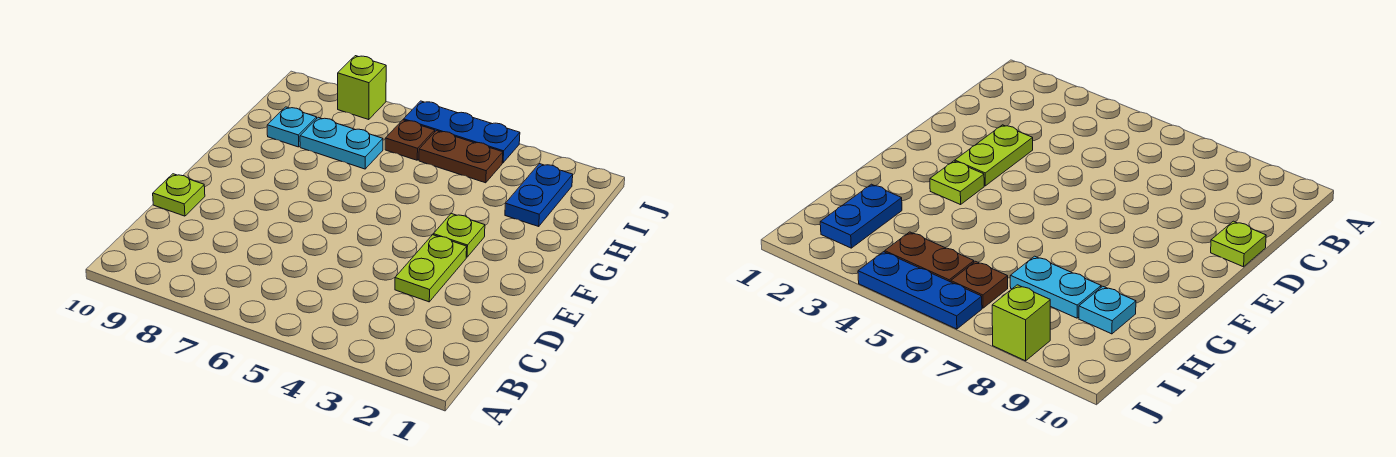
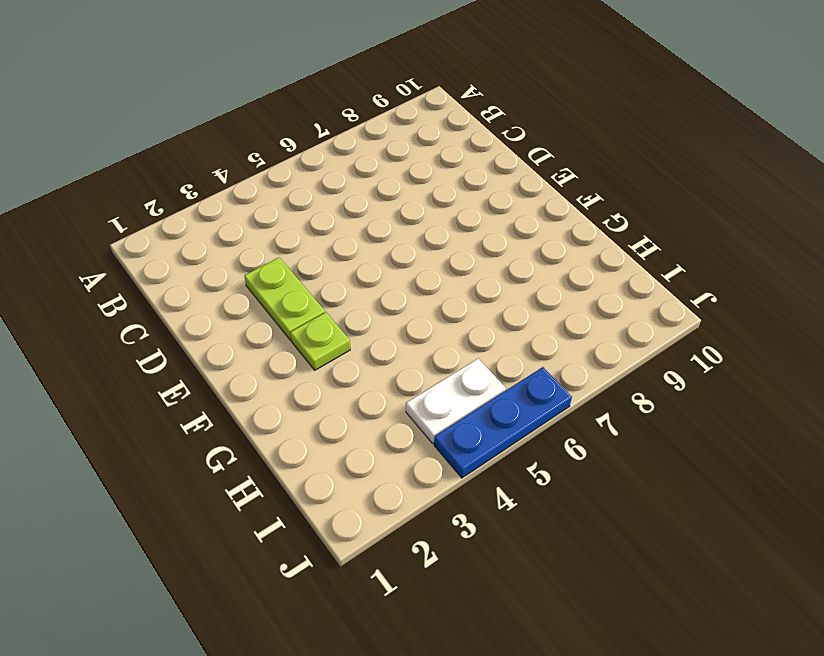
white 1x2 plate [406,359,506,443] -> brown 1x2 plate [419,131,503,183]
none -> lime 1x1 plate [153,174,205,216]
none -> blue 1x2 plate [505,164,573,226]

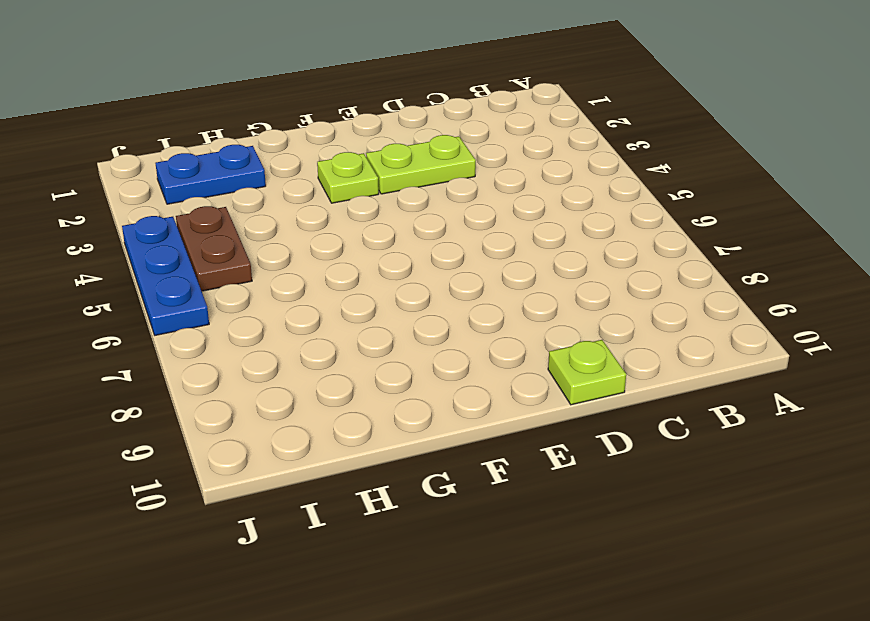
none -> cyan 1x2 plate [300,117,383,169]
none -> cyan 1x1 plate [267,107,317,147]

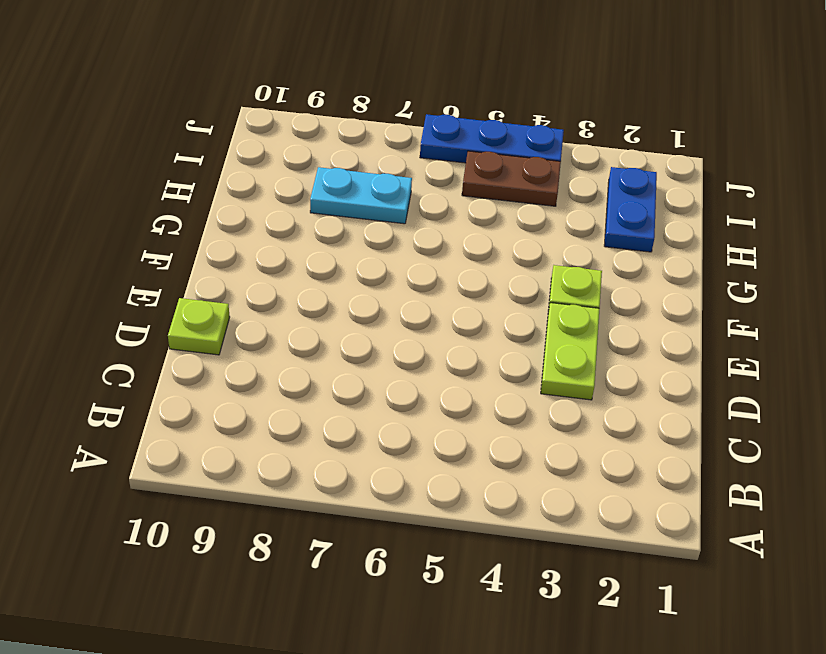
none -> cyan 1x1 plate [267,107,317,147]
none -> brown 1x1 plate [385,120,435,160]

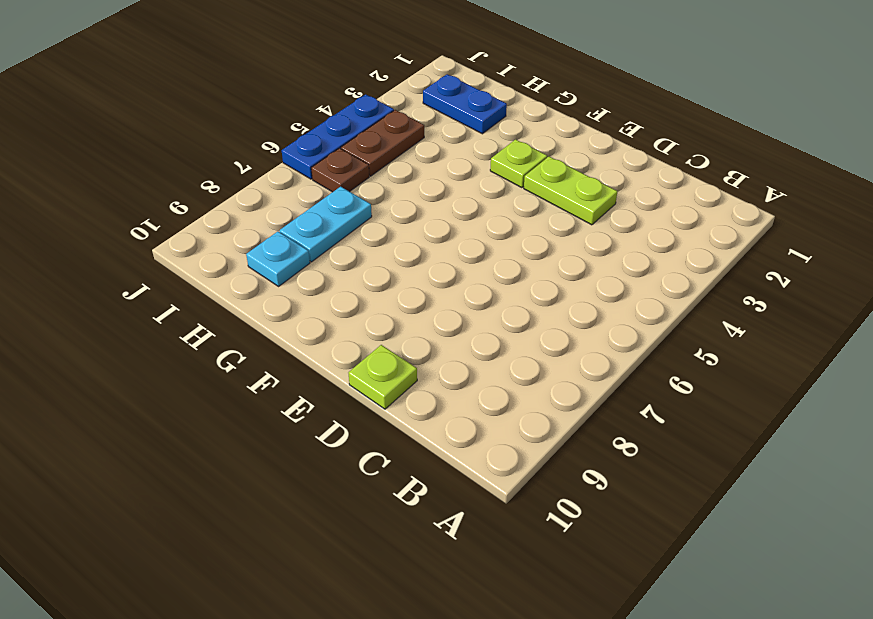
none -> lime 1x1 brick [338,56,386,120]

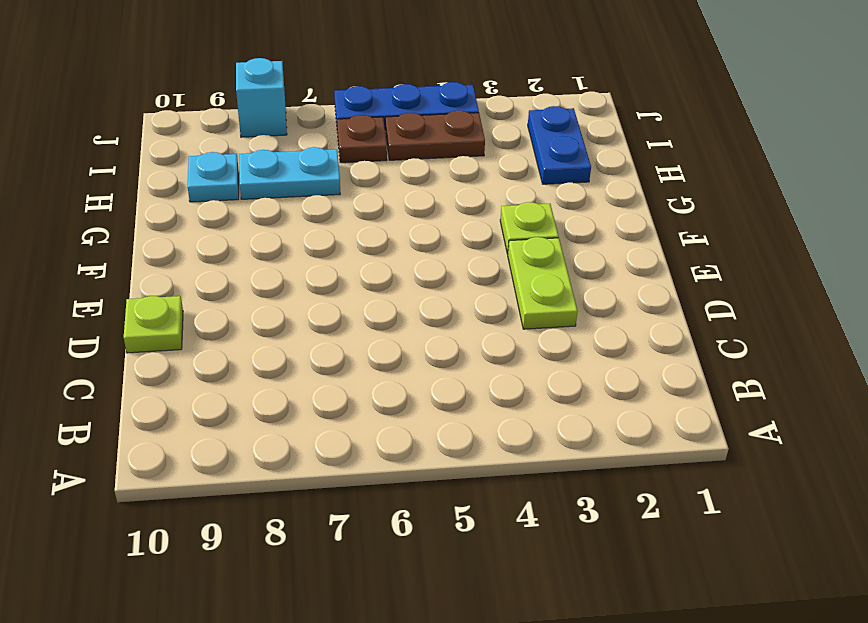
cyan 1x1 brick [236,58,287,137] -> lime 1x1 brick [338,56,386,120]

